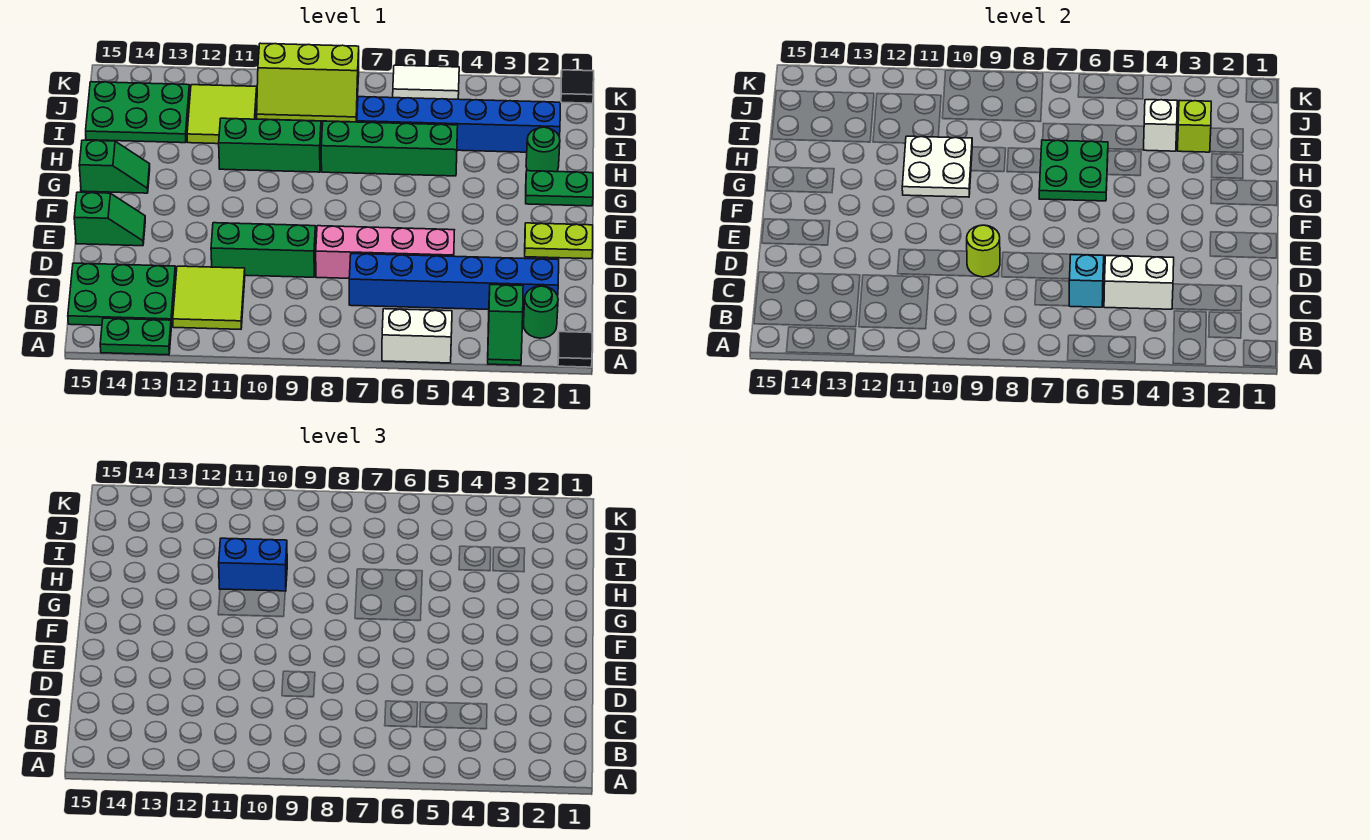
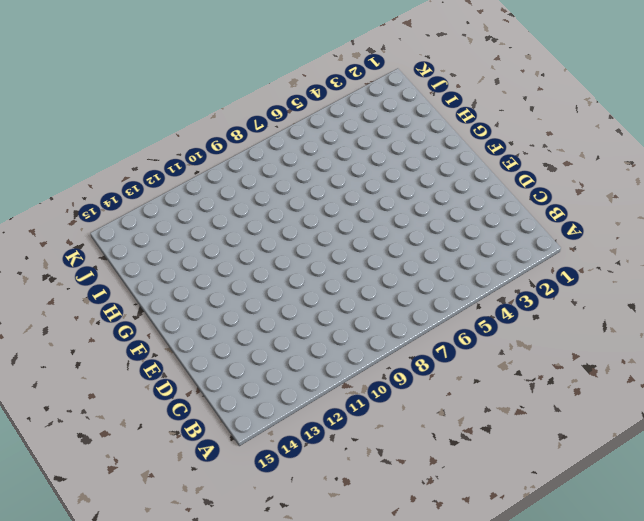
none -> black 1x1 tile [558,332,592,367]
none -> green 1x2 slope [488,285,523,365]
none -> white 1x2 brick [382,309,452,363]
none -> green 1x2 plate [100,318,171,355]

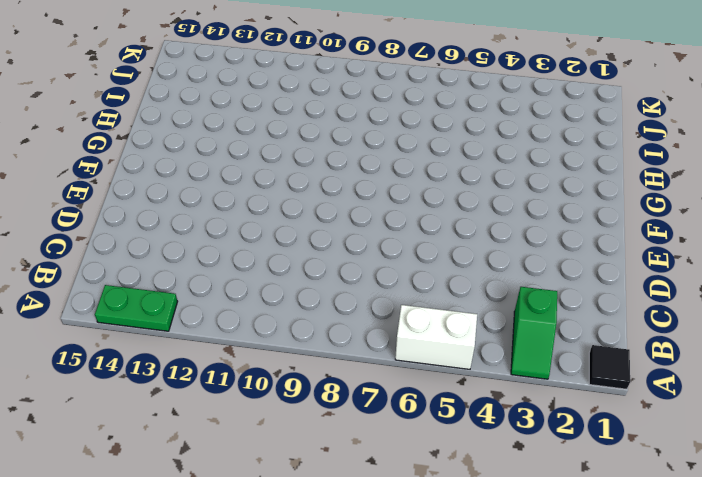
none -> green 1x1 round brick [523,286,558,338]
none -> lime 2x2 tile [173,266,245,329]
none -> green 2x3 plate [68,263,176,327]
none -> blue 1x6 brick [349,253,559,311]

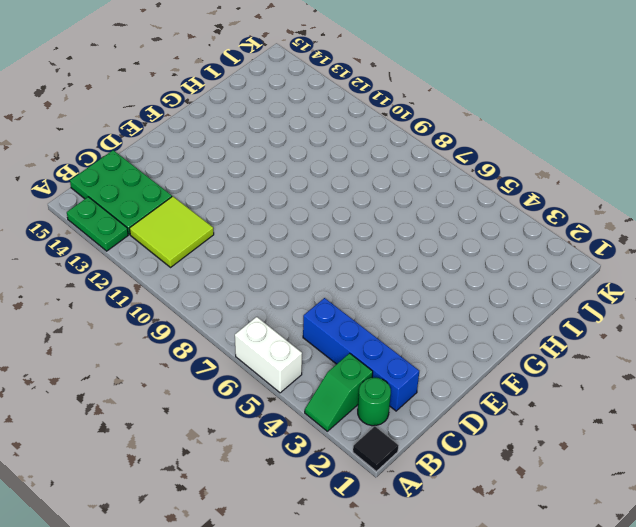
blue 1x4 brick [303,298,419,411] -> blue 1x6 brick [349,253,559,311]
none -> pink 1x4 brick [316,226,454,278]
none -> green 1x3 brick [211,223,316,277]
none -> lime 1x2 plate [525,223,593,259]
none -> green 1x2 slope [74,192,145,246]

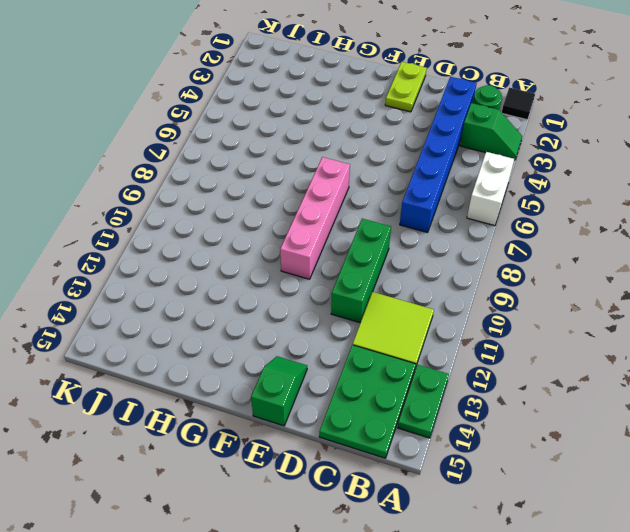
pink 1x4 brick [280,157,350,279] -> pink 1x4 brick moved to [316,226,454,278]
none -> green 1x2 plate [526,171,593,206]
none -> green 1x2 slope [79,140,150,193]
none -> green 1x1 round brick [526,127,560,172]
none -> green 1x4 brick [321,121,458,176]

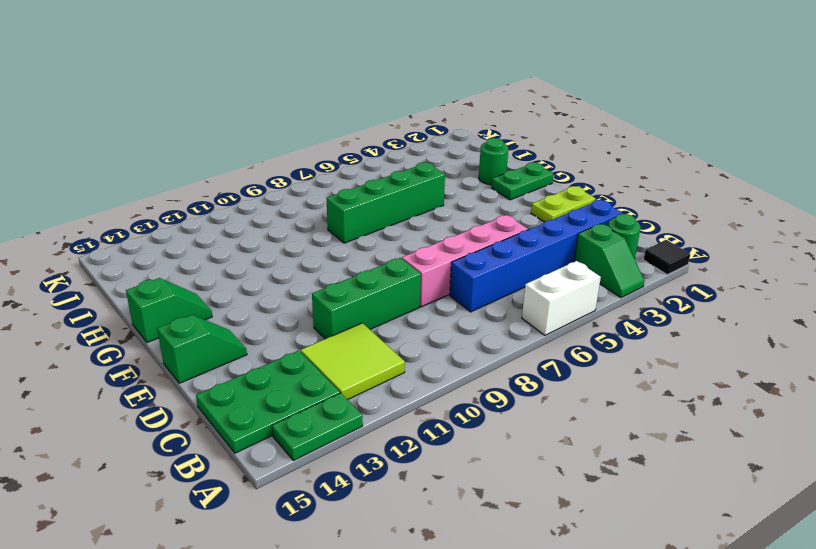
none -> green 1x3 brick [219,118,321,172]
none -> blue 1x6 brick [357,97,560,152]
none -> lime 2x2 tile [187,85,257,144]
none -> green 2x3 plate [86,82,190,143]

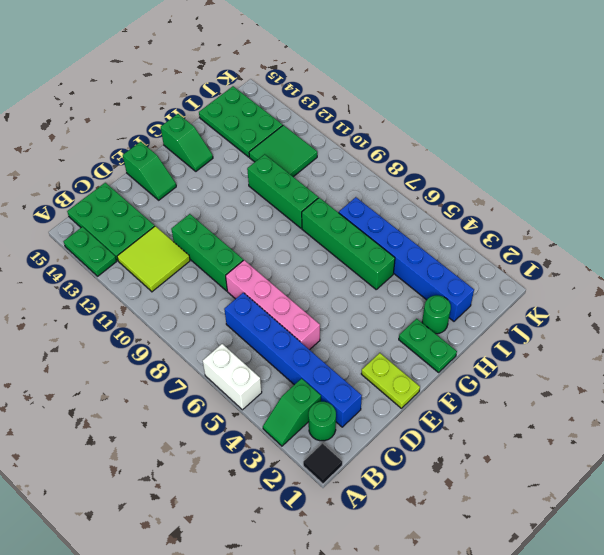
green 2x2 tile [249,125,317,177] -> lime 2x2 tile [187,85,257,144]
none -> lime 2x3 slope [257,43,359,122]
none -> black 1x1 tile [561,70,594,103]
none -> white 1x2 tile [393,65,459,99]
none -> white 1x2 brick [1104,255,1174,309]

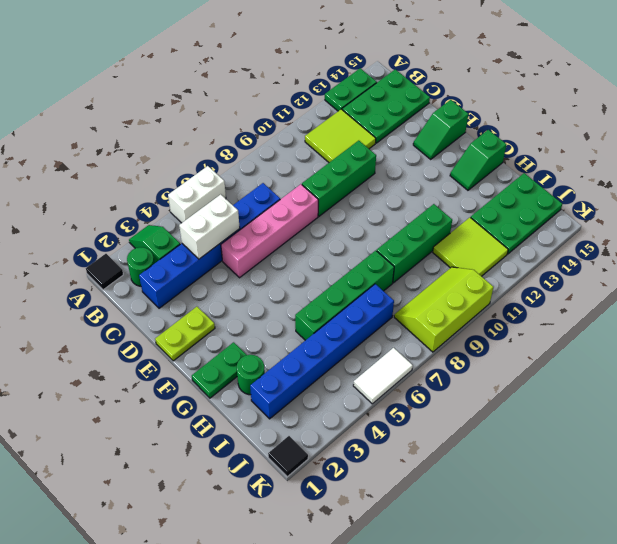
none -> cyan 1x1 brick [1069,255,1104,307]
none -> lime 1x1 round brick [967,225,1000,277]
none -> green 2x2 plate [1039,140,1108,201]
none -> white 2x2 plate [902,136,972,197]

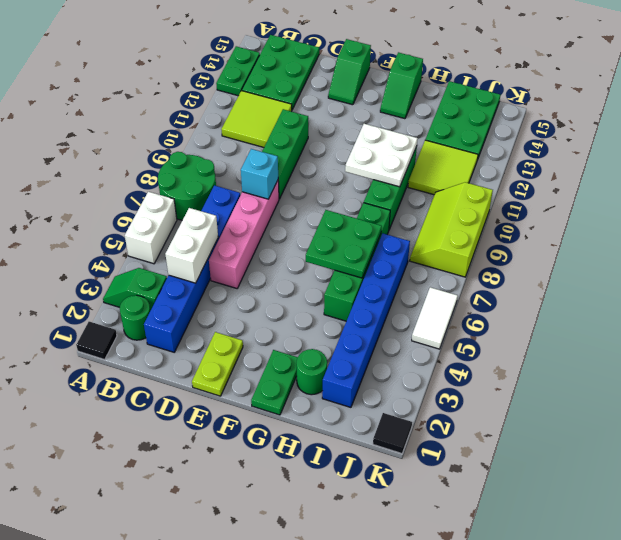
green 2x2 round brick [158,152,216,220] -> none
cyan 1x1 brick [241,149,278,199] -> cyan 1x1 brick moved to [1069,255,1104,307]
none -> lime 1x1 round brick [967,225,1000,277]
none -> lime 1x1 brick [1177,100,1211,152]
none -> white 1x1 brick [1144,100,1177,151]
none -> blue 1x2 brick [219,538,287,591]

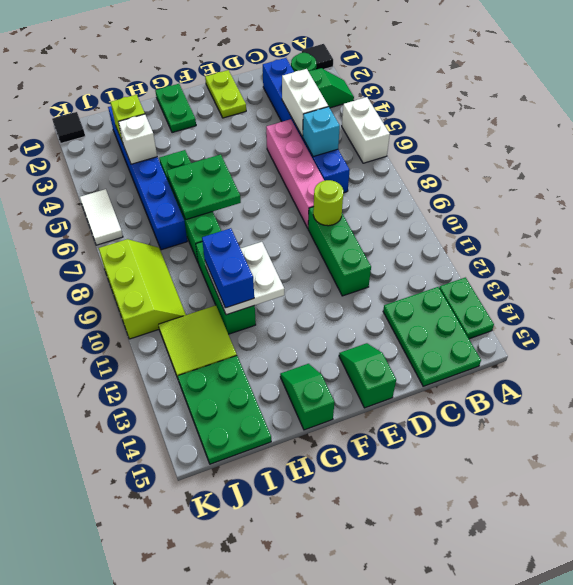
none -> lime 2x2 tile [173,266,245,329]
none -> green 1x1 round brick [526,127,560,172]

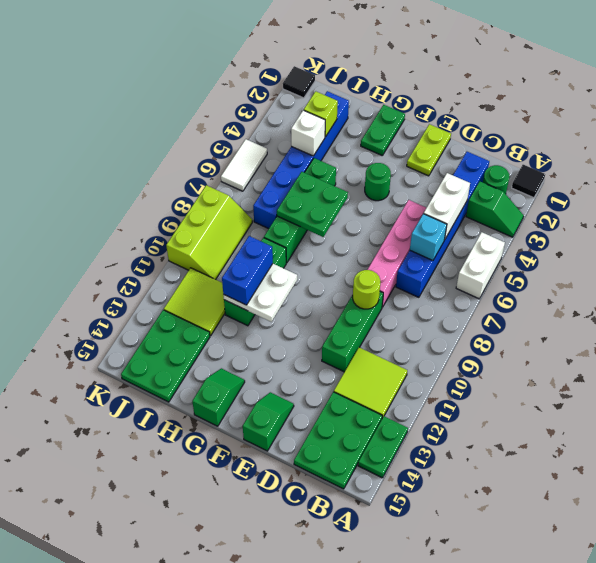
green 1x1 round brick [365,163,391,201] -> green 1x1 round brick moved to [526,127,560,172]

